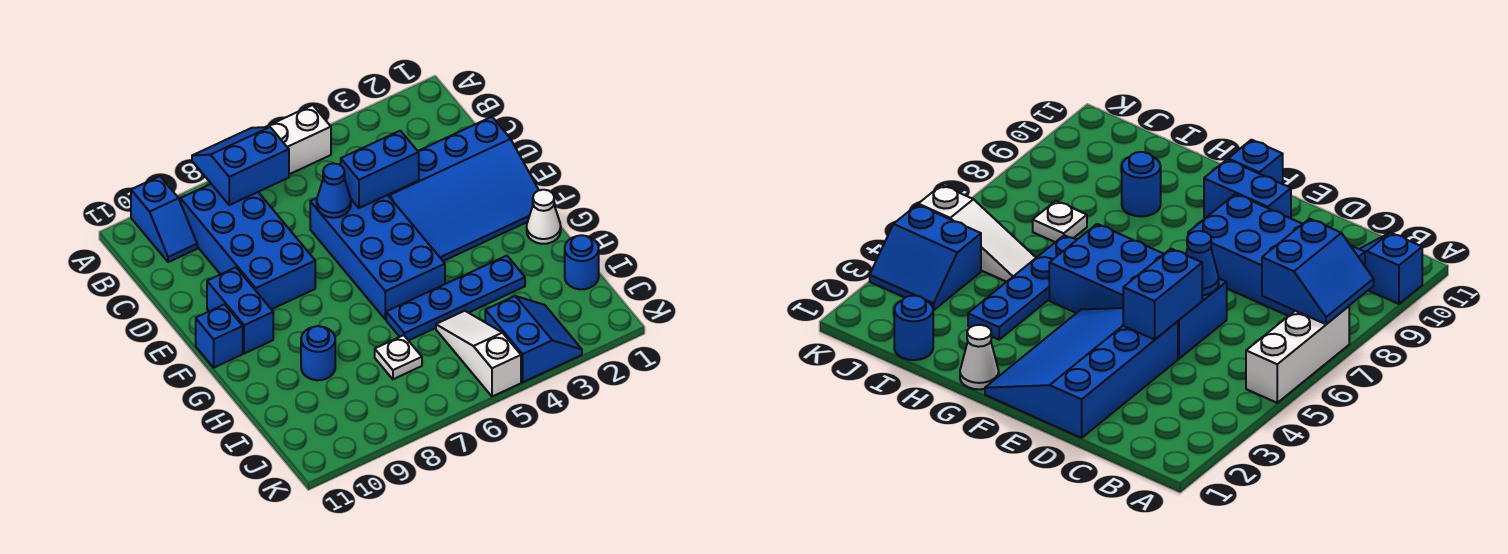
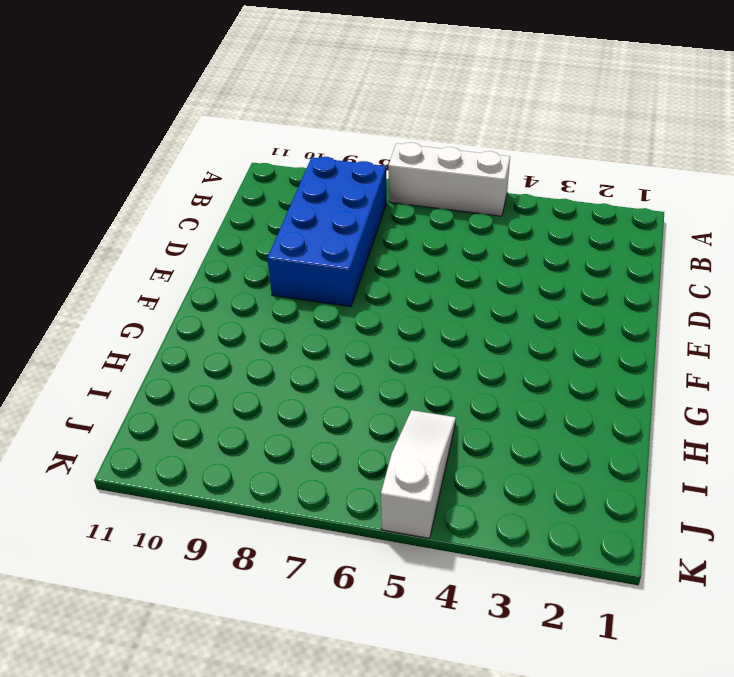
none -> blue 1x2 slope [131,176,197,262]
none -> blue 3x4 slope [388,117,539,261]
none -> blue 2x4 brick [310,195,445,320]

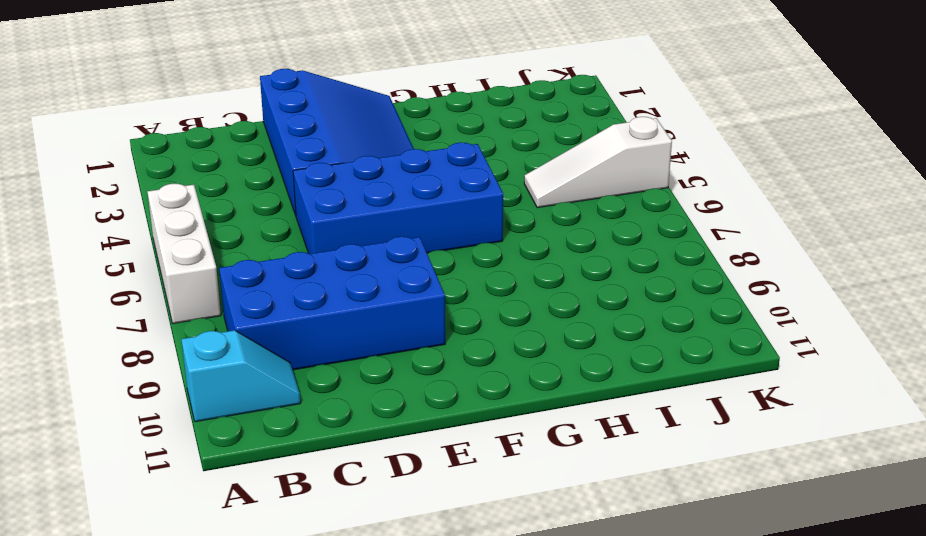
cyan 1x2 slope [181,330,301,422] -> blue 1x2 slope [131,176,197,262]
none -> blue 1x2 brick [207,268,273,354]
none -> blue 1x1 brick [196,304,243,368]
none -> white 1x1 cone [527,190,561,244]

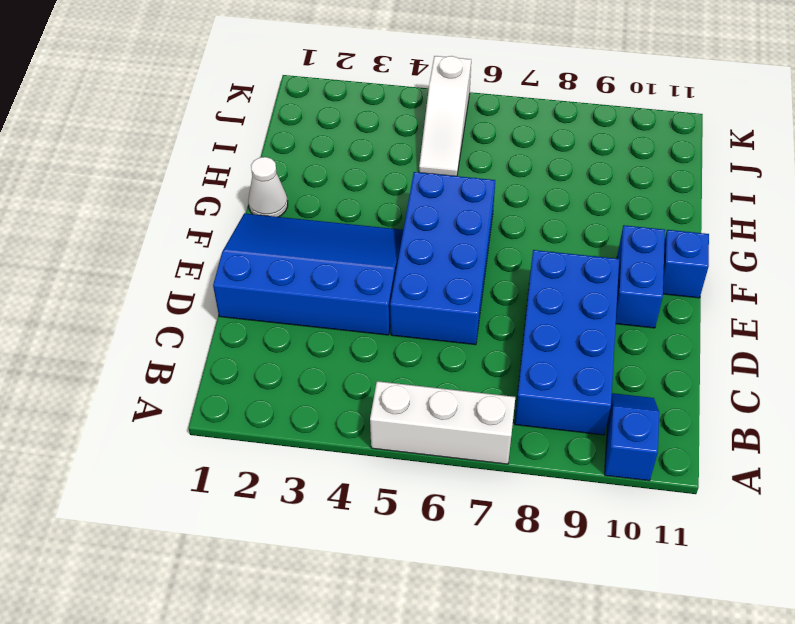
none -> blue 1x4 plate [386,256,525,341]
none -> blue 1x1 round brick [301,326,335,380]
none -> blue 1x1 round brick [565,235,599,289]

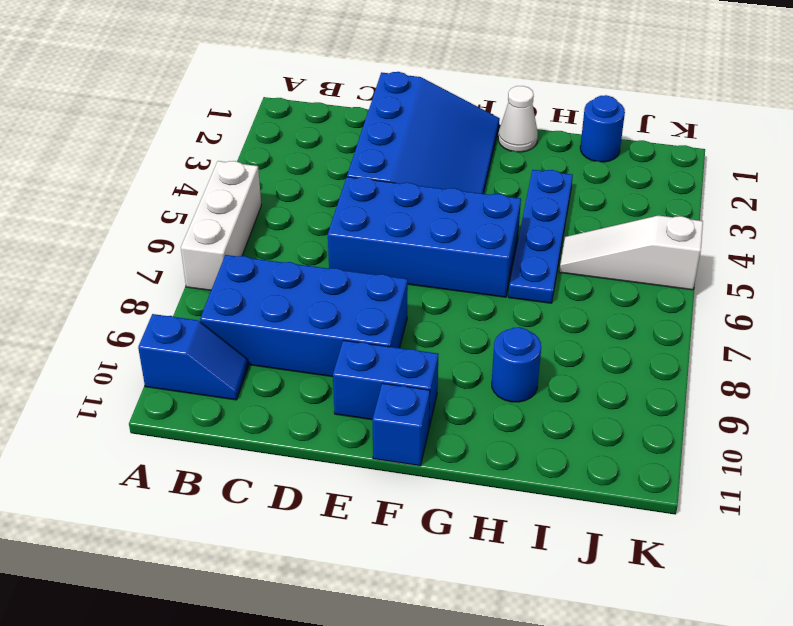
none -> white 1x1 plate [375,335,422,379]
none -> blue 2x2 slope [485,296,582,382]
none -> blue 2x2 slope [192,127,289,205]

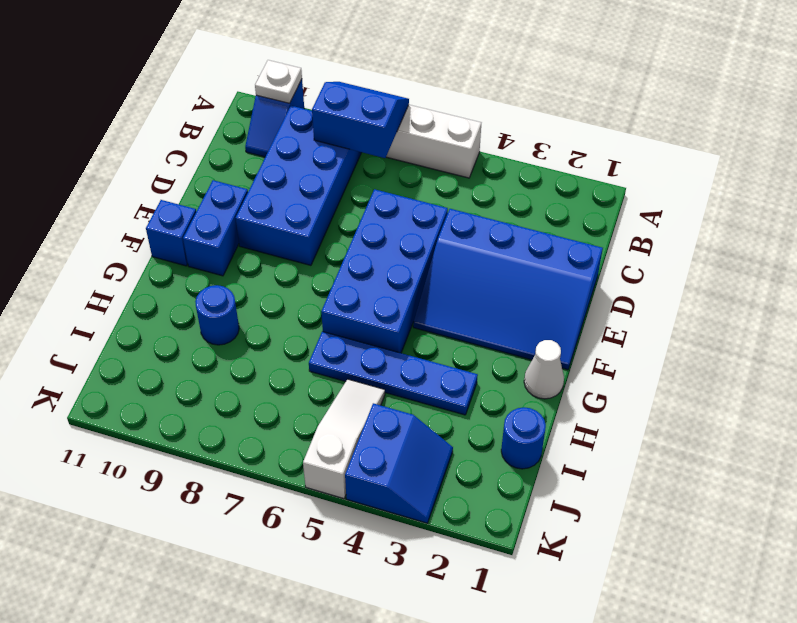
white 1x1 plate [255,60,302,103] -> white 1x1 plate moved to [375,335,422,379]
none -> blue 1x2 brick [341,131,419,208]
none -> blue 1x1 cone [317,163,351,218]

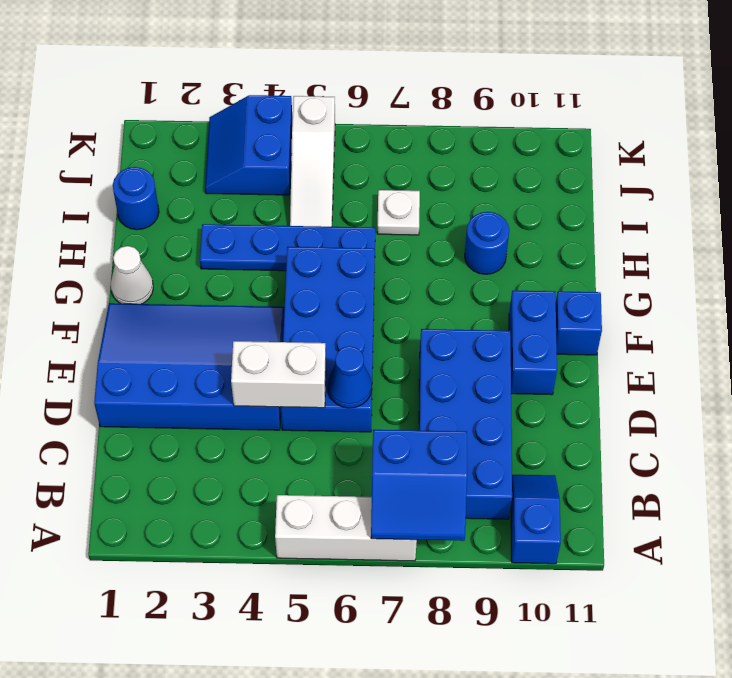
white 1x2 brick [231,341,326,408] -> blue 1x2 brick [341,131,419,208]

